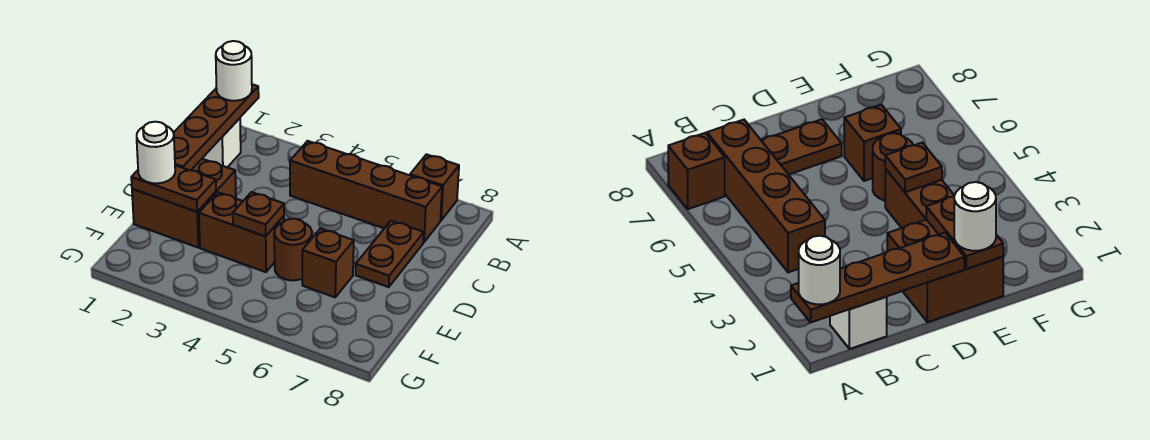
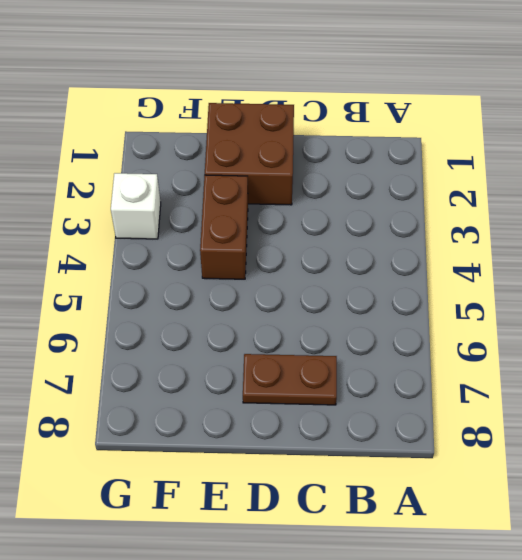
white 1x1 brick [111,173,161,239] -> white 1x1 brick moved to [202,118,241,167]
none -> brown 1x1 brick [410,154,459,220]
none -> brown 1x4 brick [290,141,442,242]
none -> brown 1x1 round brick [274,219,312,280]

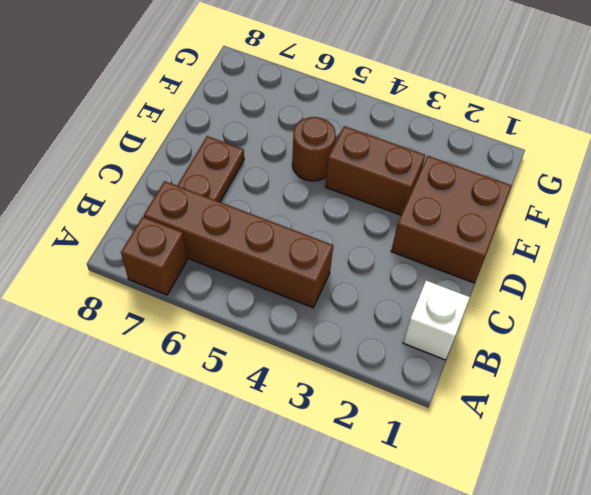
none -> brown 1x1 brick [302,228,354,297]
none -> brown 1x4 plate [174,84,259,170]
none -> brown 1x2 plate [131,165,216,212]

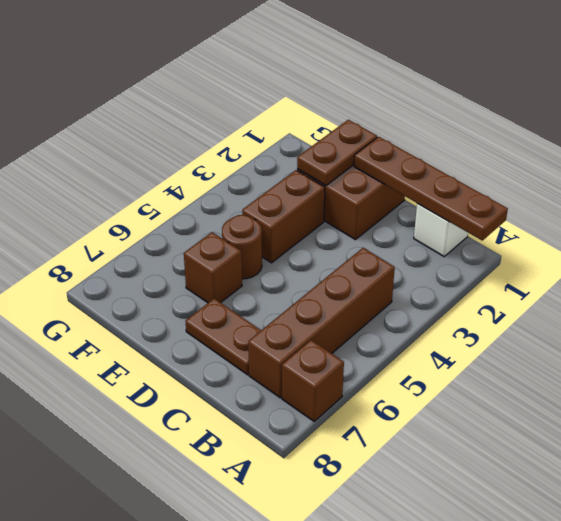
none -> brown 1x1 plate [233,192,284,236]
none -> white 1x1 round brick [216,41,252,101]
none -> white 1x1 round brick [137,122,175,183]

